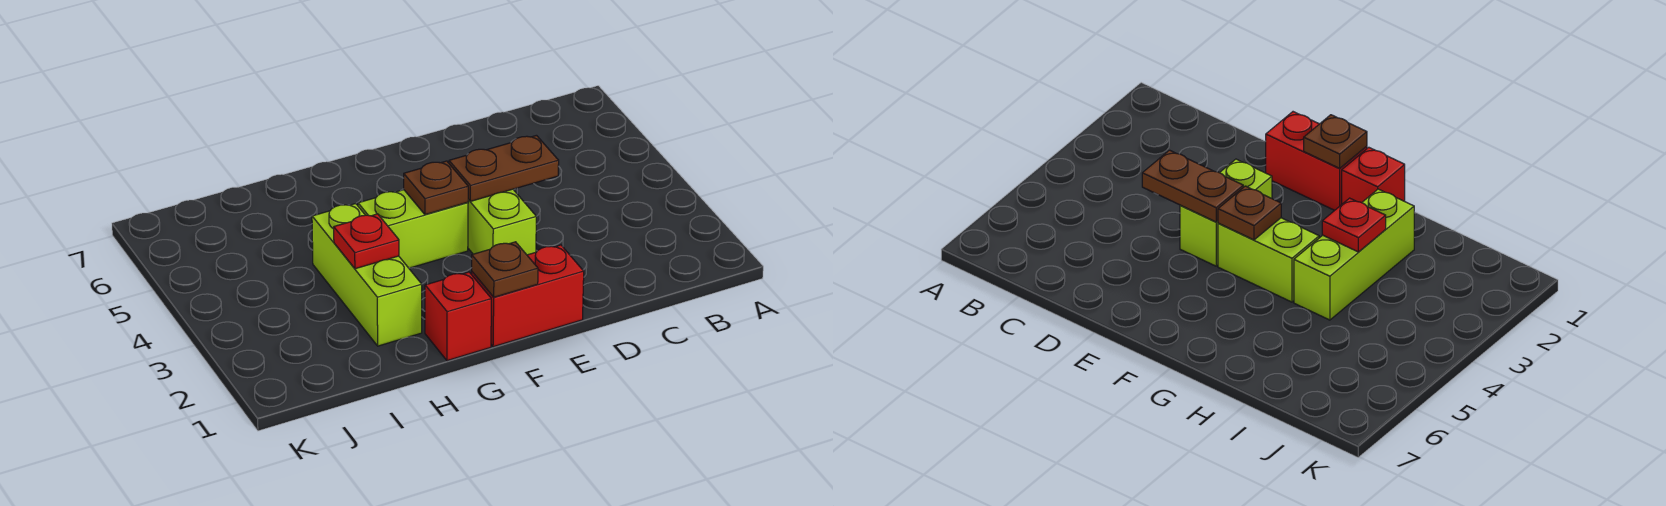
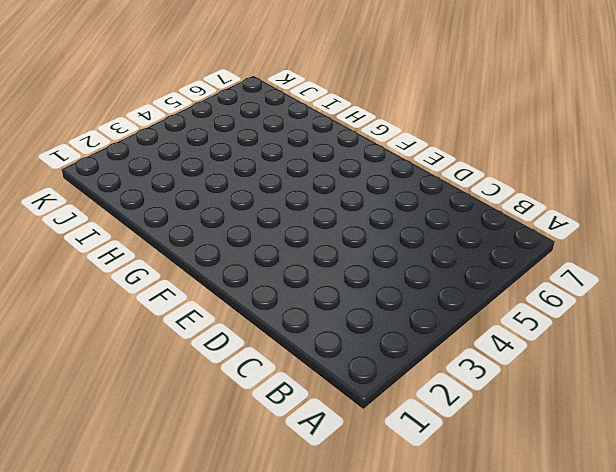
none -> red 1x2 brick [471,245,584,347]
none -> lime 1x2 brick [468,189,536,255]

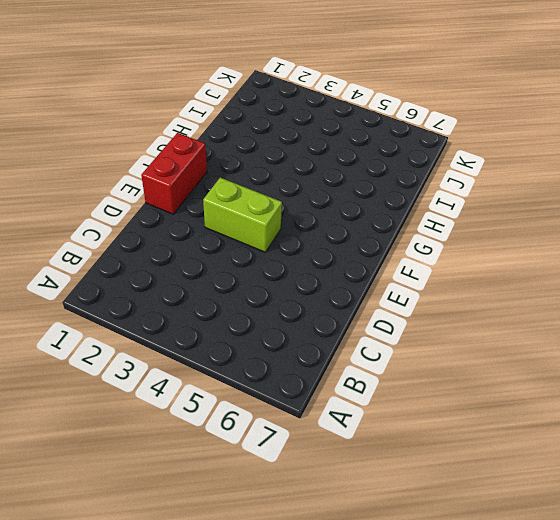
none -> lime 1x2 brick [358,190,468,268]
none -> red 1x1 brick [425,272,491,361]

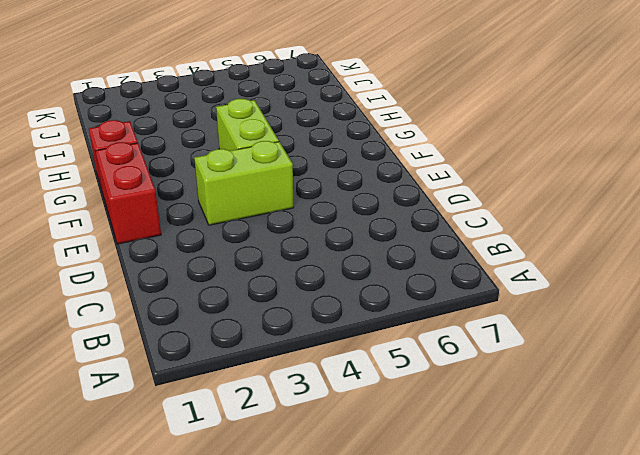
none -> lime 1x3 brick [312,204,422,346]
none -> brown 1x2 plate [449,135,559,201]

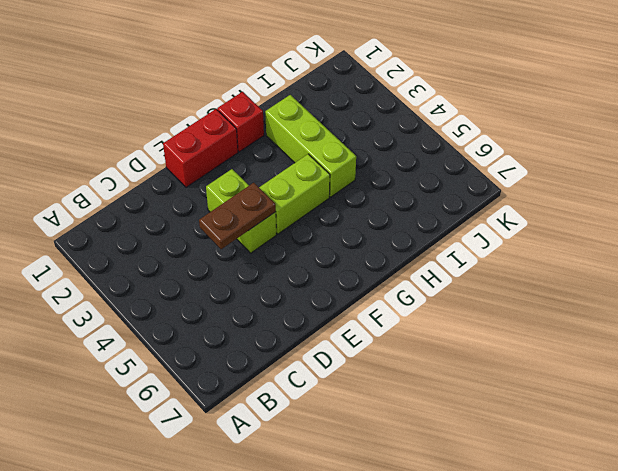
none -> brown 1x1 plate [472,242,538,297]
none -> brown 1x1 plate [404,161,468,215]

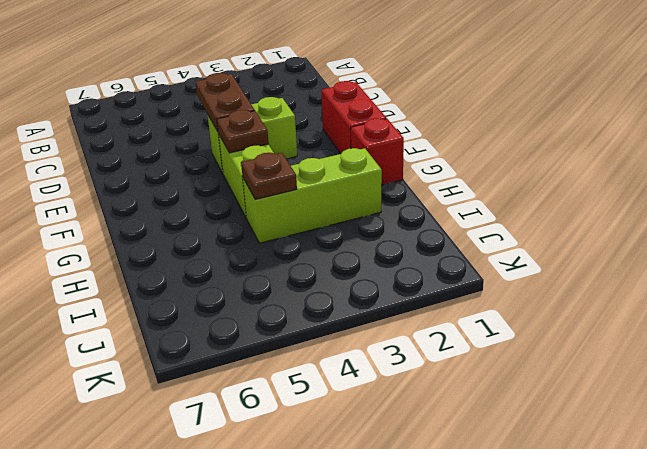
brown 1x1 plate [241,153,297,199] -> brown 1x1 plate moved to [472,242,538,297]
none -> red 1x1 plate [334,214,399,269]

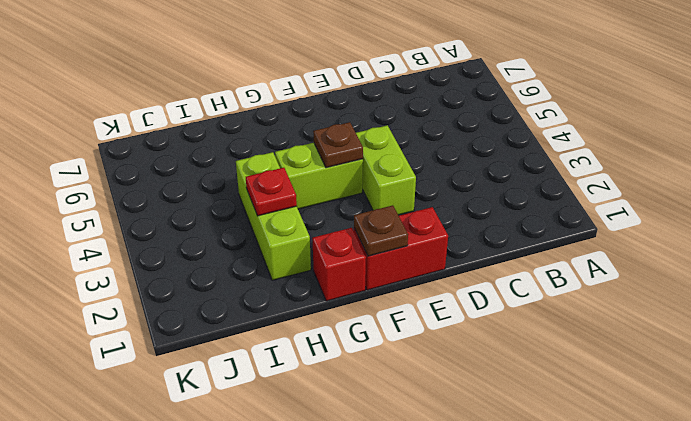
none -> brown 1x2 plate [449,135,559,201]

